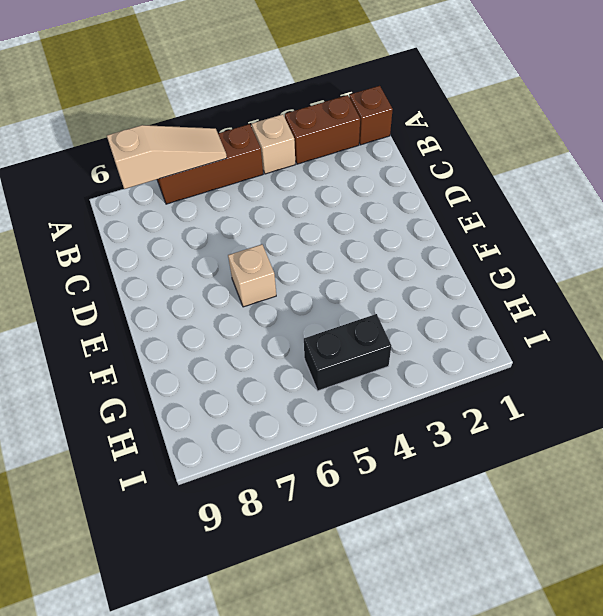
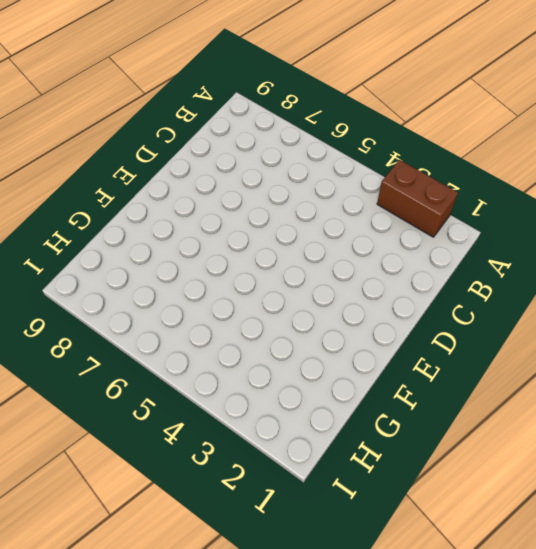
none -> brown 1x1 brick [349,86,393,145]
none -> tan 1x1 brick [252,114,296,174]

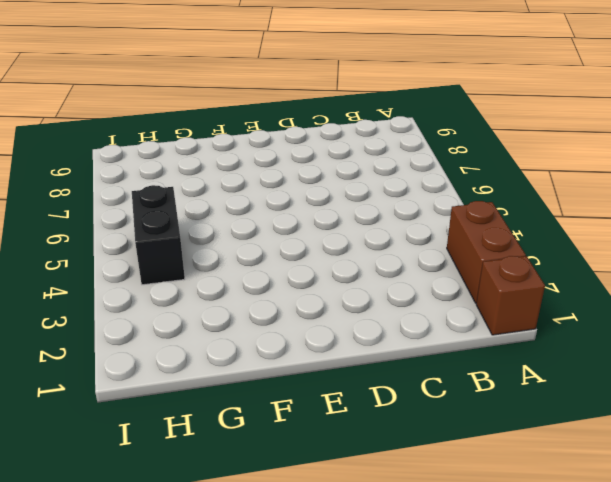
none -> tan 1x1 brick [252,114,296,174]
none -> brown 1x3 brick [157,124,263,204]

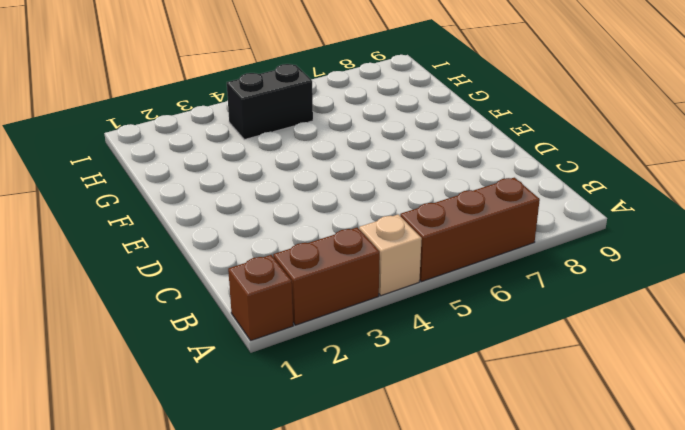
none -> tan 1x1 brick [228,244,276,307]
none -> tan 1x3 slope [107,125,227,189]

